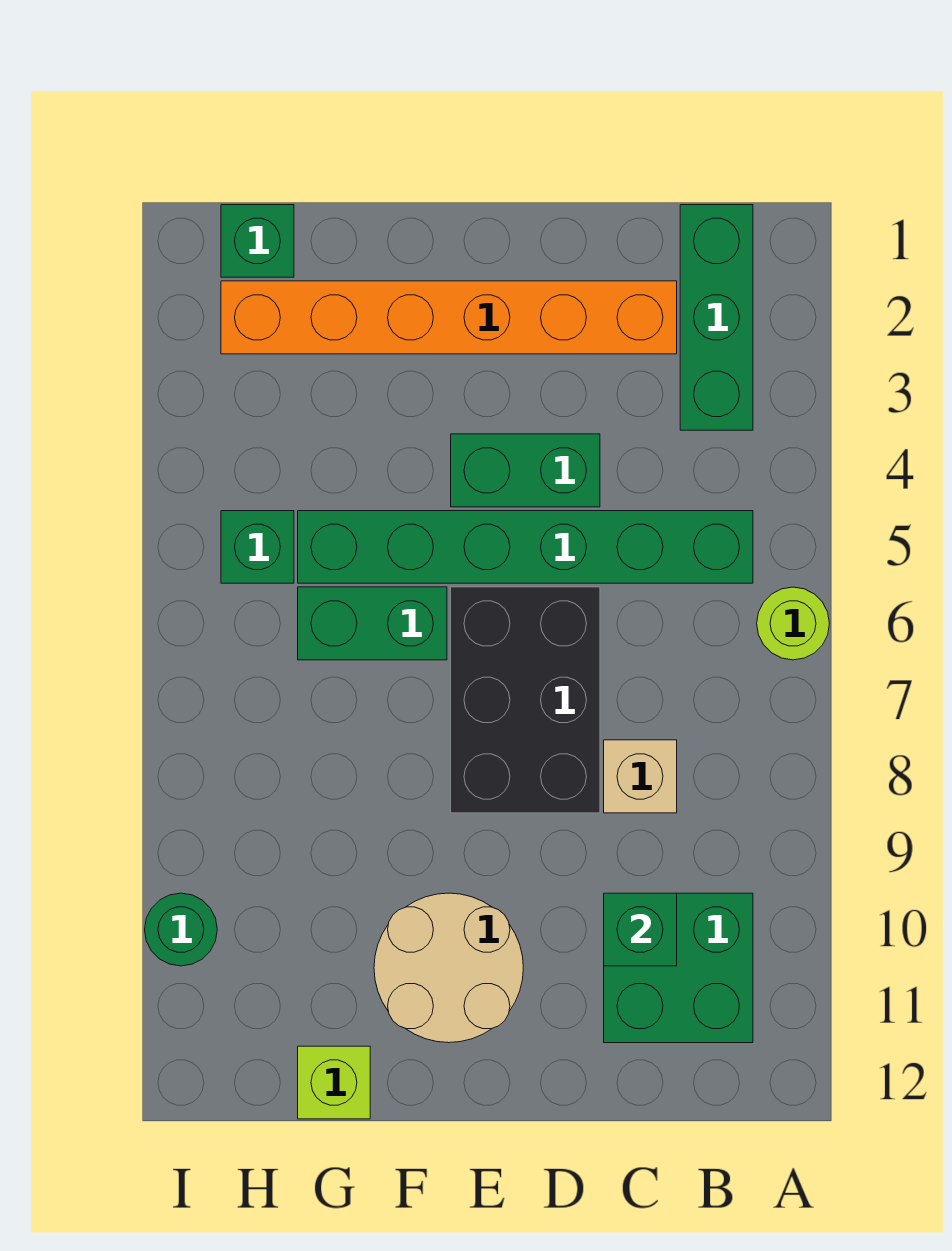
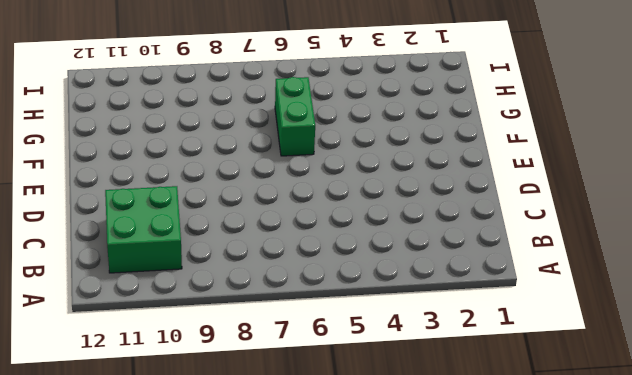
none -> lime 1x1 round brick [757,587,829,660]
none -> green 1x3 brick [680,205,753,430]
none -> green 1x6 brick [298,511,753,583]

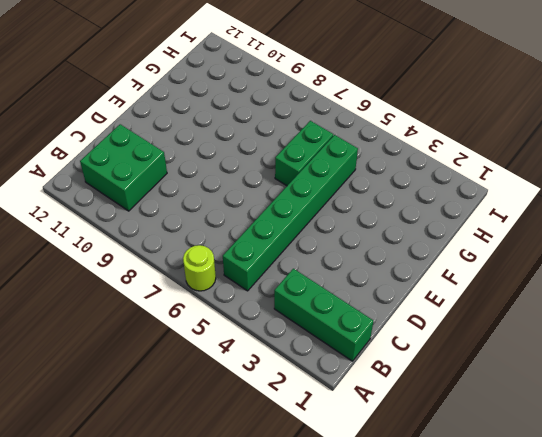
none -> orange 1x6 brick [221,281,677,354]
none -> tan 1x1 brick [604,740,677,813]
none -> green 1x2 brick [451,434,600,507]

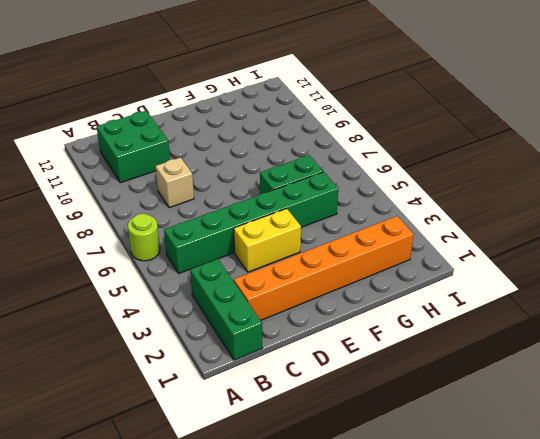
yellow 1x2 brick [234,209,301,272] -> green 1x2 brick [451,434,600,507]
none -> black 2x3 brick [451,587,600,813]
none -> tan 2x2 round brick [374,893,523,1043]
none -> lime 1x1 brick [298,1046,370,1119]

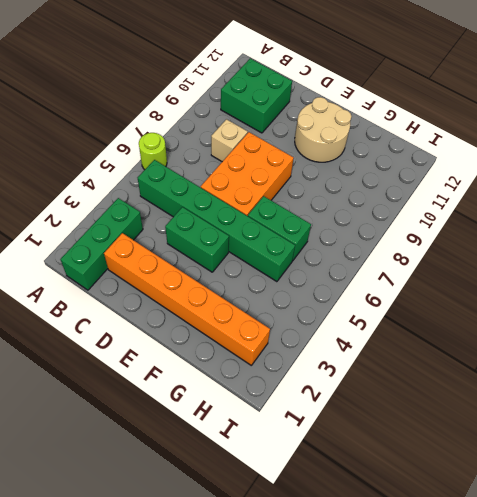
orange 2x3 brick [201,132,294,216] -> black 2x3 brick [451,587,600,813]
none -> lime 1x1 brick [298,1046,370,1119]
none -> green 1x1 brick [221,205,294,277]
none -> green 1x1 brick [221,511,294,583]

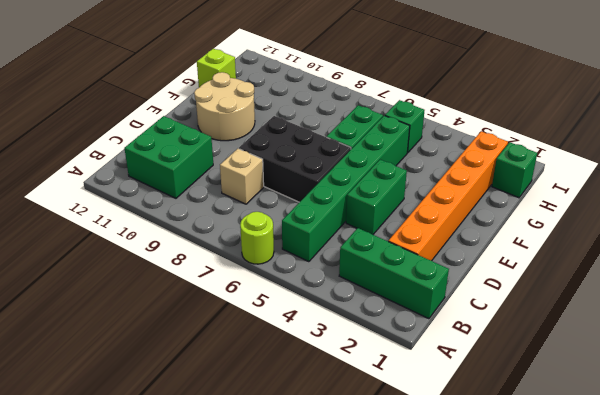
none -> green 1x1 round brick [145,893,217,966]
none -> green 1x1 brick [604,893,677,966]

